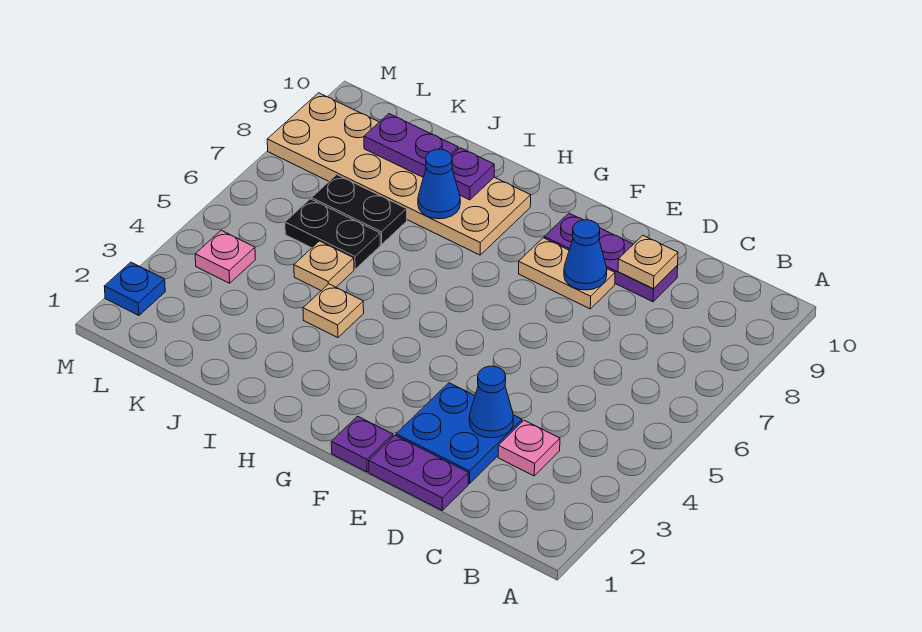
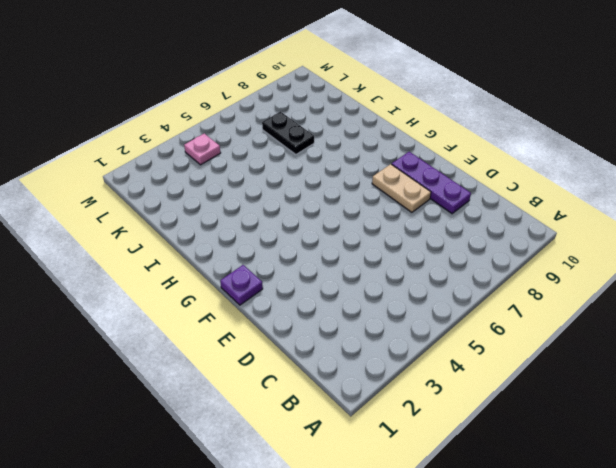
none -> pink 1x1 plate [498,420,560,476]
none -> purple 1x2 plate [369,435,468,510]
none -> blue 2x2 plate [396,383,522,484]

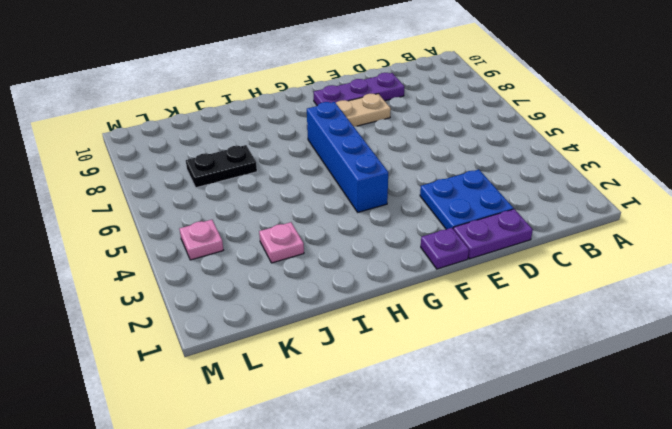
blue 1x4 brick [307,102,388,212] -> none
pink 1x1 plate [259,222,304,263] -> pink 1x1 plate moved to [498,420,560,476]
none -> tan 2x6 plate [267,93,531,255]
none -> tan 1x1 plate [303,284,364,338]
none -> tan 1x1 plate [294,241,354,291]

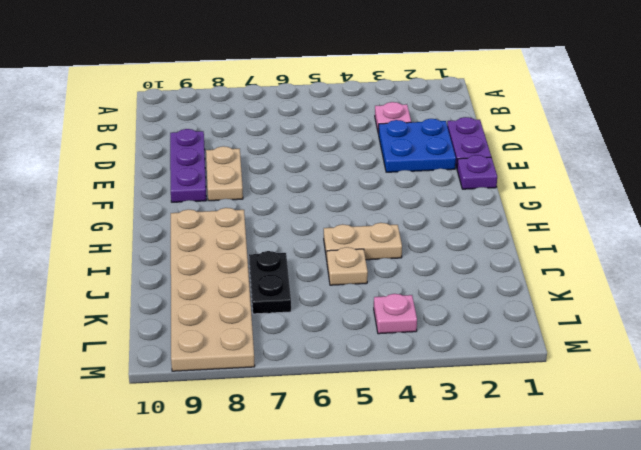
tan 1x2 plate [324,223,402,260] -> tan 1x1 plate [303,284,364,338]
none -> black 1x2 plate [285,199,380,269]
none -> blue 1x1 plate [104,262,165,316]
none -> blue 1x1 cone [469,366,513,438]

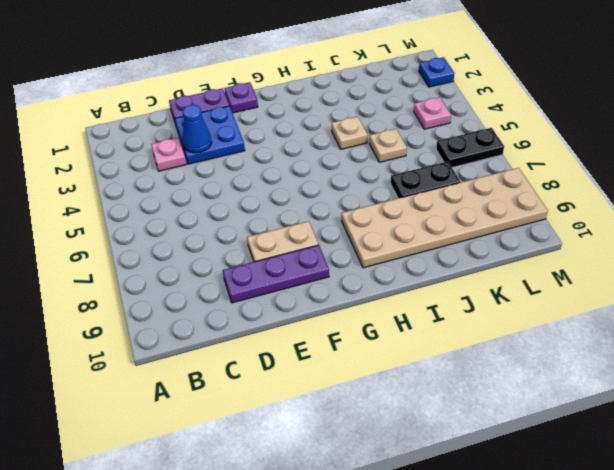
black 1x2 plate [436,128,504,167] -> black 1x2 plate moved to [285,199,380,269]
none -> tan 1x1 plate [618,235,678,289]
none -> blue 1x1 cone [564,220,607,290]
none -> blue 1x1 cone [418,149,460,219]

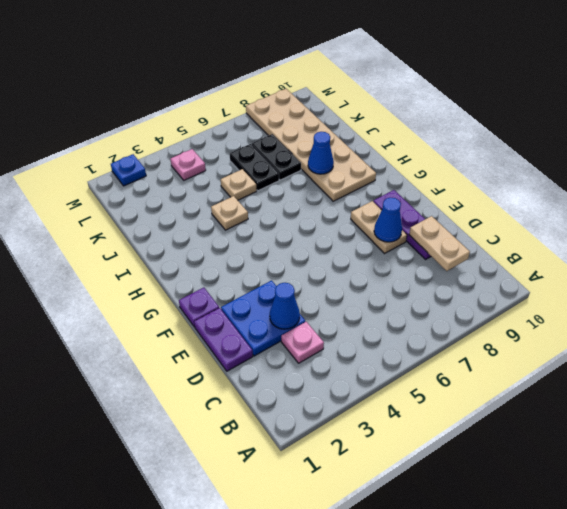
tan 1x2 plate [409,216,470,271] -> tan 1x1 plate [618,235,678,289]
none -> purple 1x1 plate [452,148,494,200]
none -> purple 1x2 plate [364,114,458,177]

